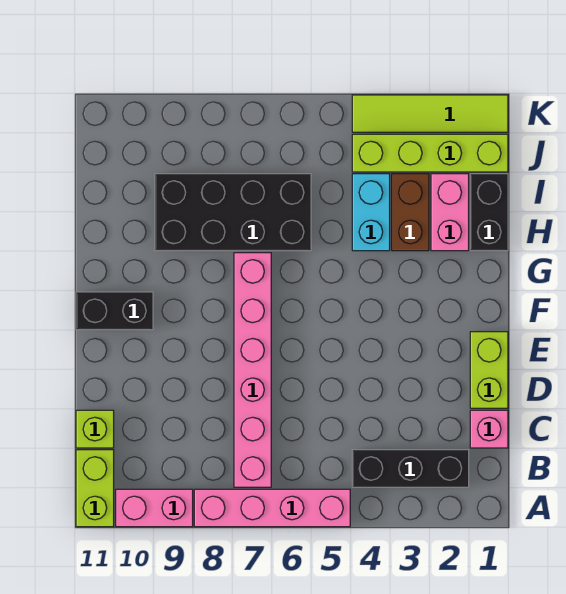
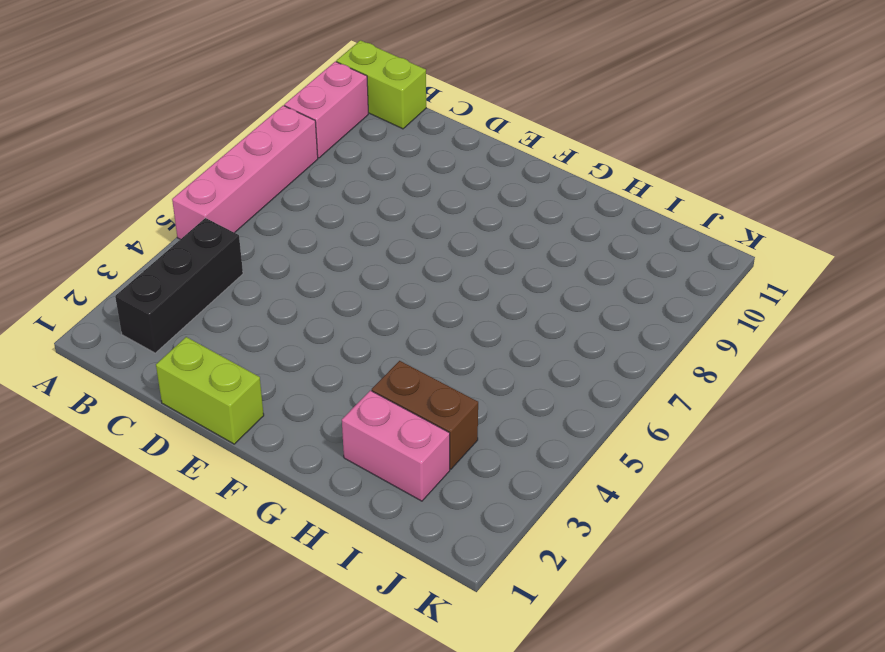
none -> pink 1x6 brick [234,253,271,487]
none -> pink 1x1 brick [470,410,508,448]
none -> lime 1x1 brick [76,410,114,448]

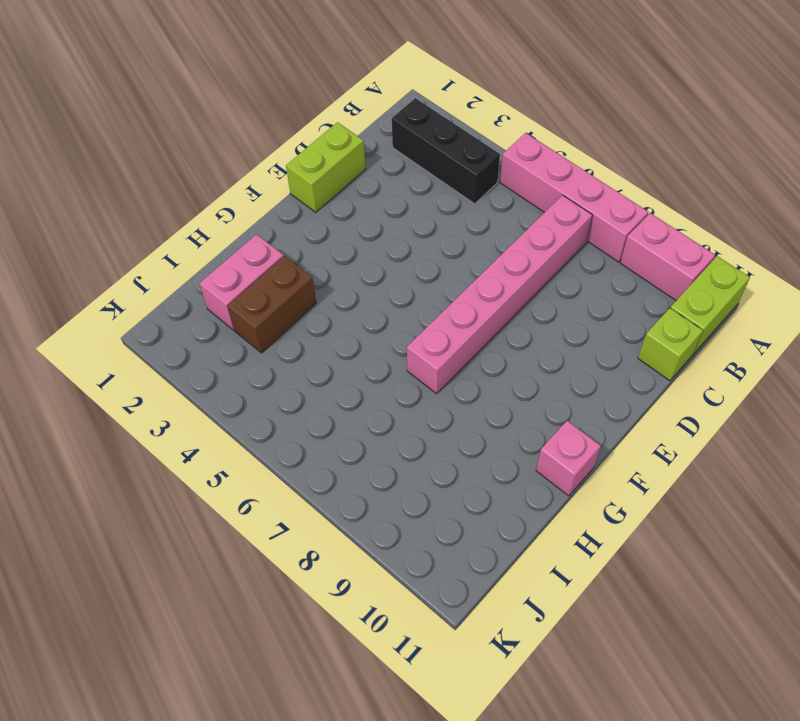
pink 1x1 brick [536,421,601,496] -> pink 1x1 brick moved to [470,410,508,448]
none -> black 1x2 brick [76,292,153,330]
none -> black 1x2 brick [470,174,508,251]
none -> cyan 1x2 brick [352,174,390,251]

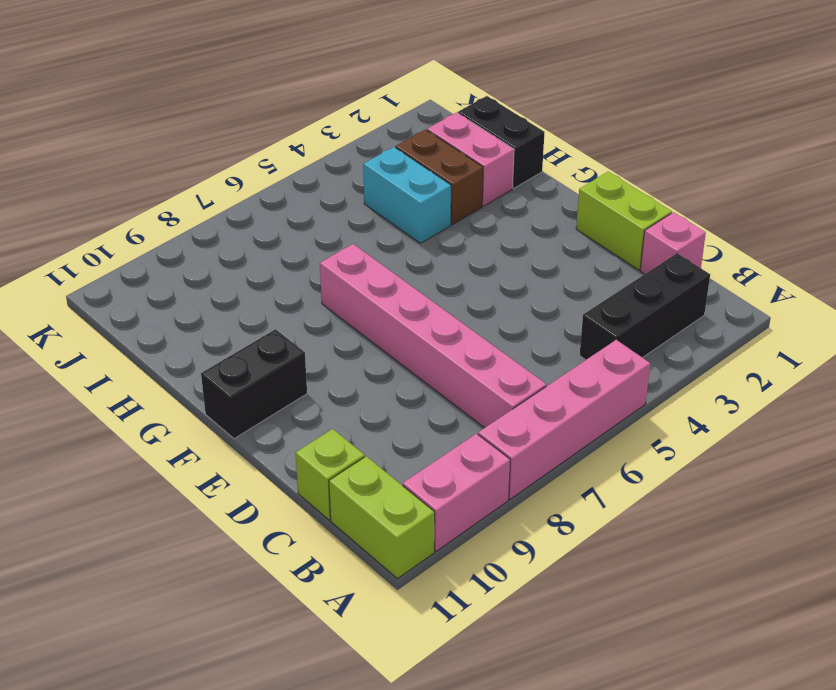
none -> black 2x4 brick [155,174,311,251]
none -> lime 1x4 brick [352,134,508,172]
none -> lime 1x4 tile [352,95,508,132]

